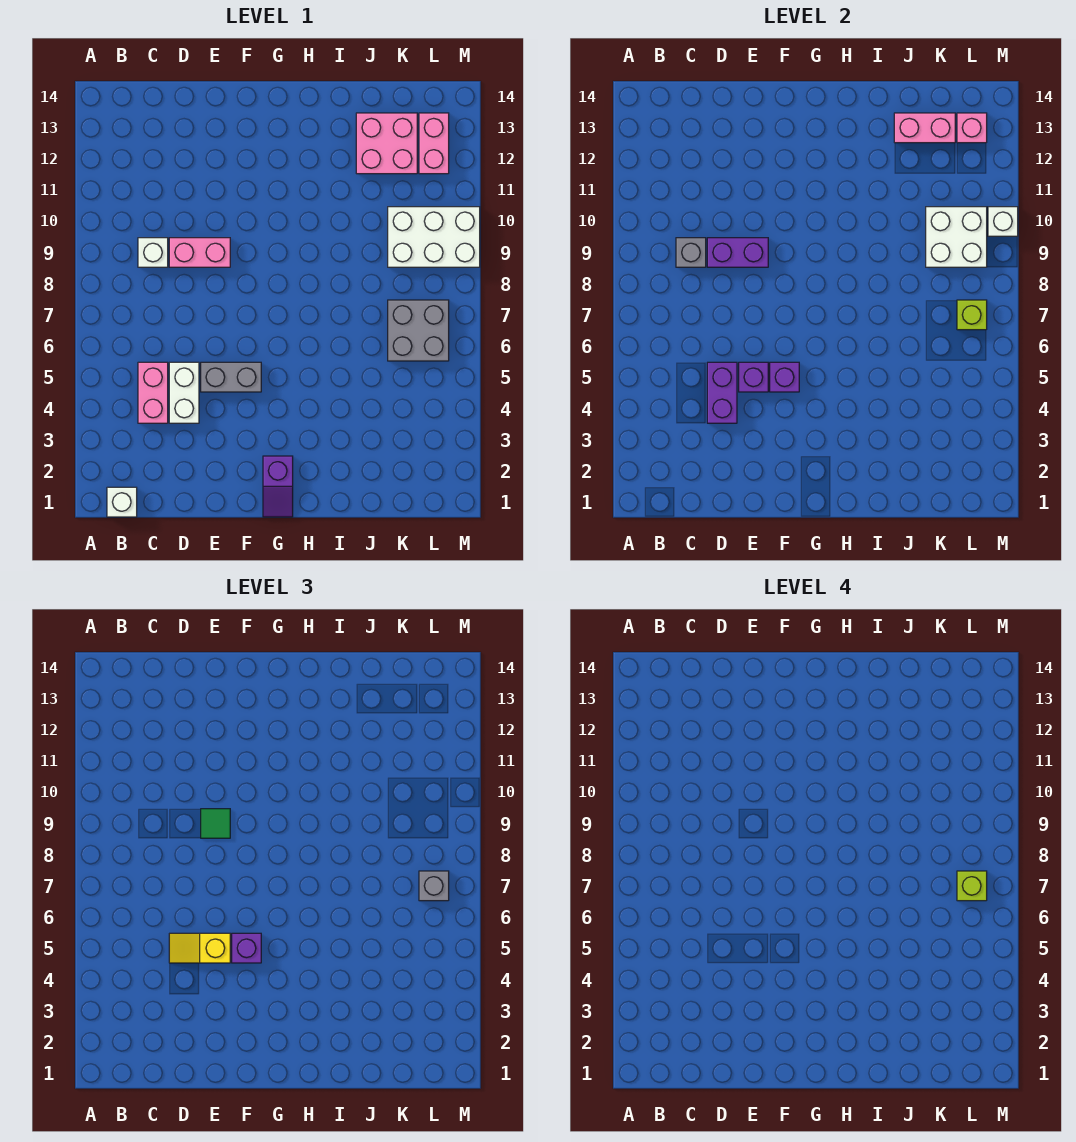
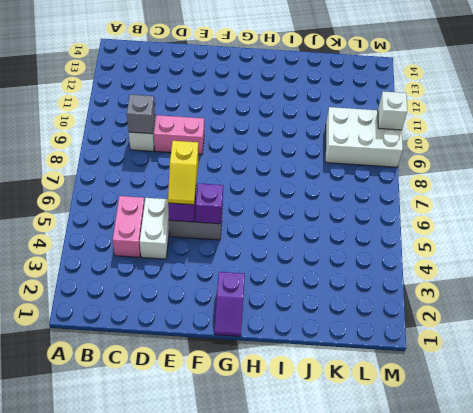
yellow 1x2 slope [168,141,198,205] -> yellow 1x2 slope turned to [169,933,230,963]
none -> white 1x1 brick [107,487,137,517]
none -> pink 2x2 brick [356,113,417,174]
none -> grey 2x2 brick [388,300,449,361]

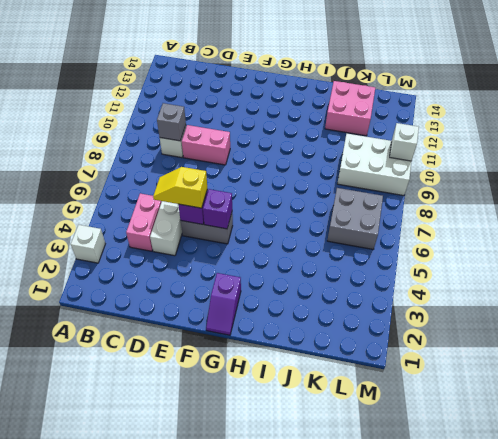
white 1x1 brick [71,225,105,263] -> white 1x1 brick moved to [107,487,137,517]
none -> pink 1x2 brick [419,113,449,174]
none -> purple 1x2 brick [707,362,737,423]
none -> purple 1x2 brick [707,238,768,267]

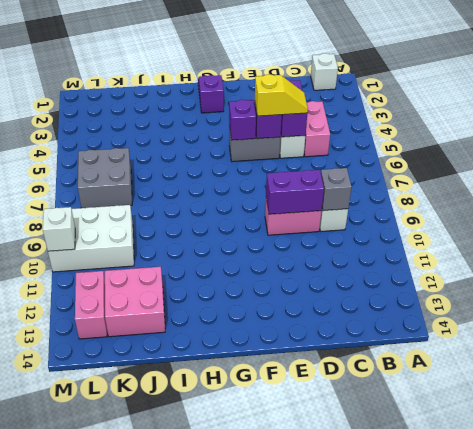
none -> pink 1x2 brick [894,113,955,143]
none -> white 2x2 brick [926,207,987,267]
none -> lime 1x1 brick [957,300,987,330]

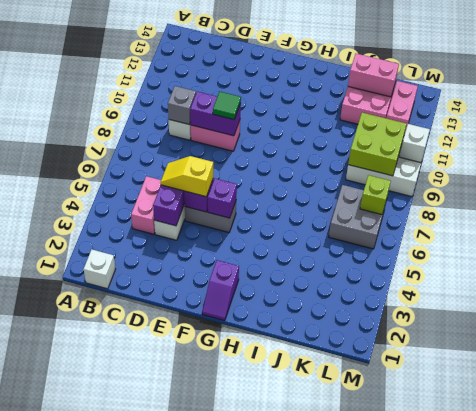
lime 2x2 brick [348,113,406,176] -> white 2x2 brick [926,207,987,267]
none -> pink 1x1 brick [957,113,987,143]
none -> purple 1x1 brick [232,933,261,963]
none -> grey 1x1 brick [419,871,449,901]

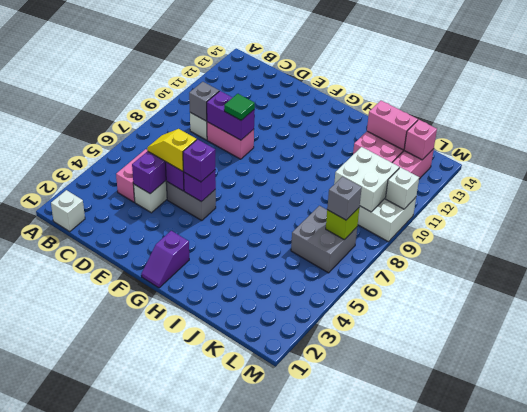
none -> lime 1x1 brick [957,871,987,901]

